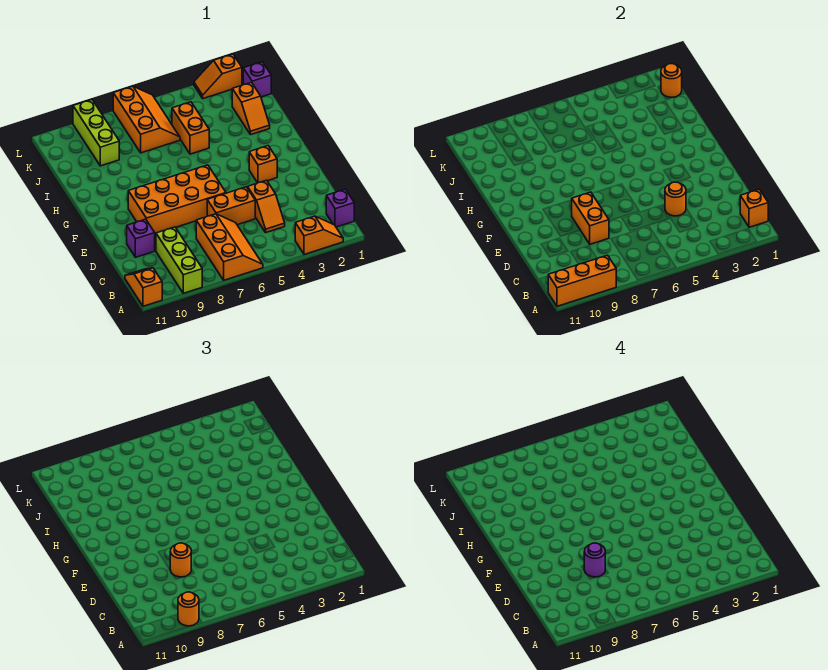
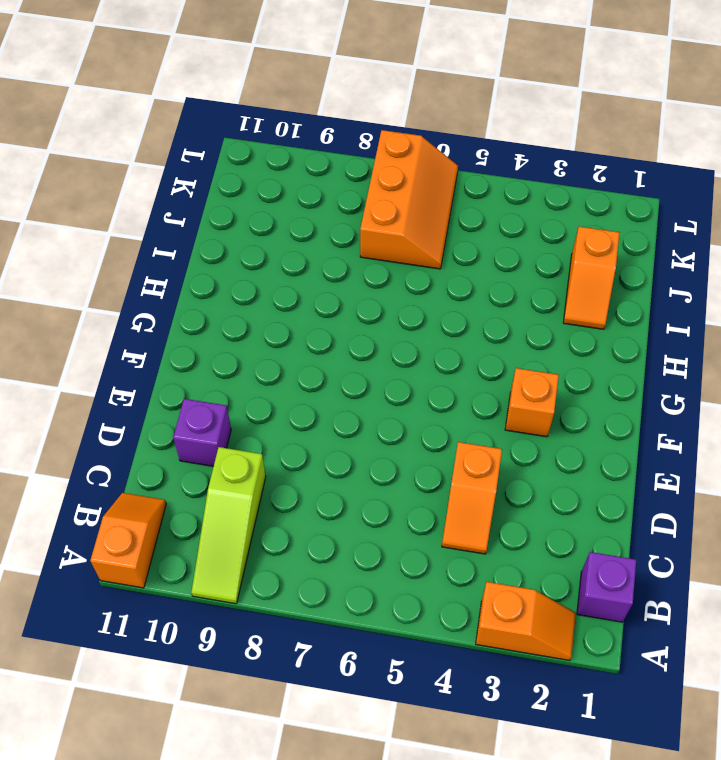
lime 1x3 slope [191,447,266,604] -> lime 1x3 brick [156,227,202,293]
none -> orange 2x3 slope [196,214,263,280]
none -> orange 1x2 brick [207,187,255,225]
none -> orange 2x4 brick [128,165,226,234]

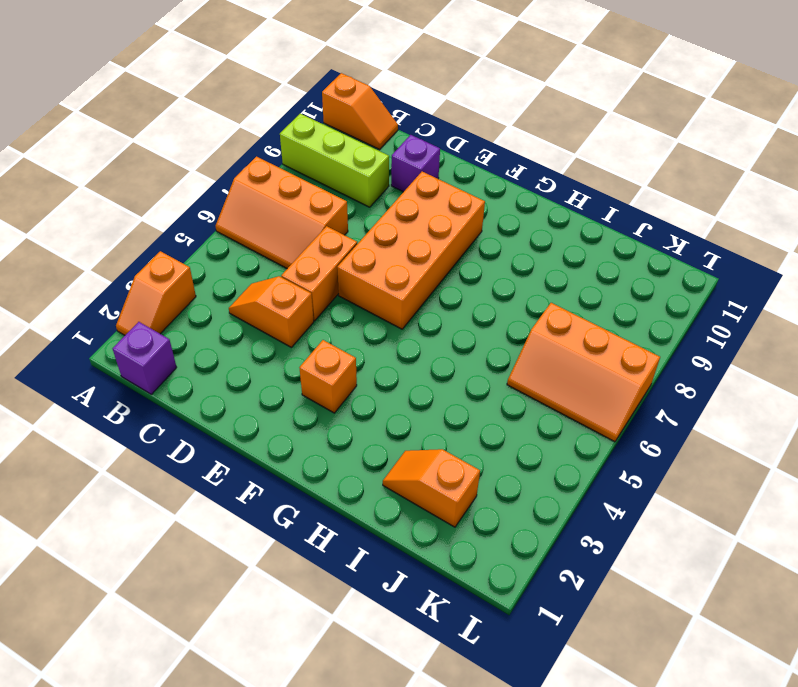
none -> orange 1x2 brick [172,102,209,154]
none -> lime 1x3 brick [73,100,119,166]
none -> purple 1x1 brick [243,62,271,97]

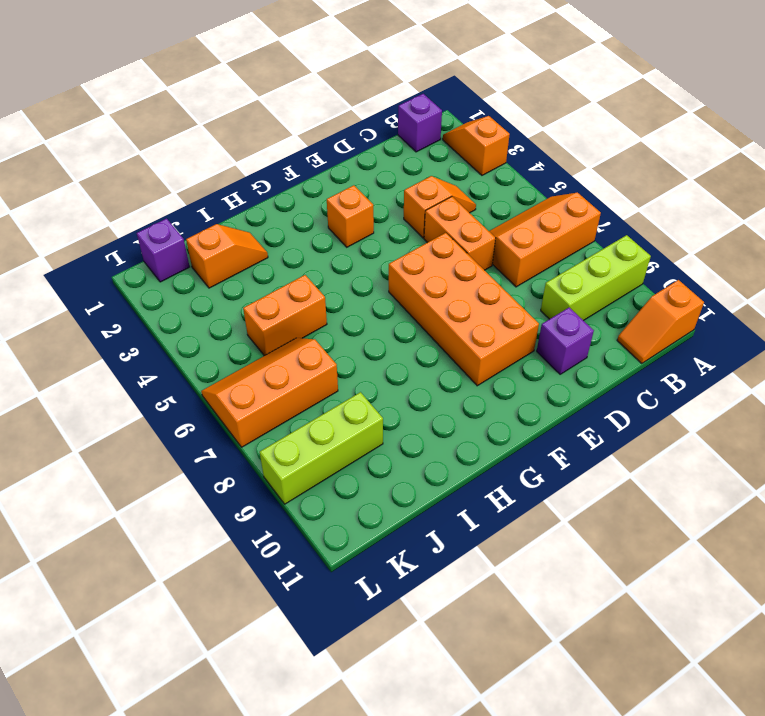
none -> orange 1x2 slope [194,54,242,99]
none -> orange 1x3 brick [548,255,616,306]
none -> orange 1x1 brick [740,189,768,227]

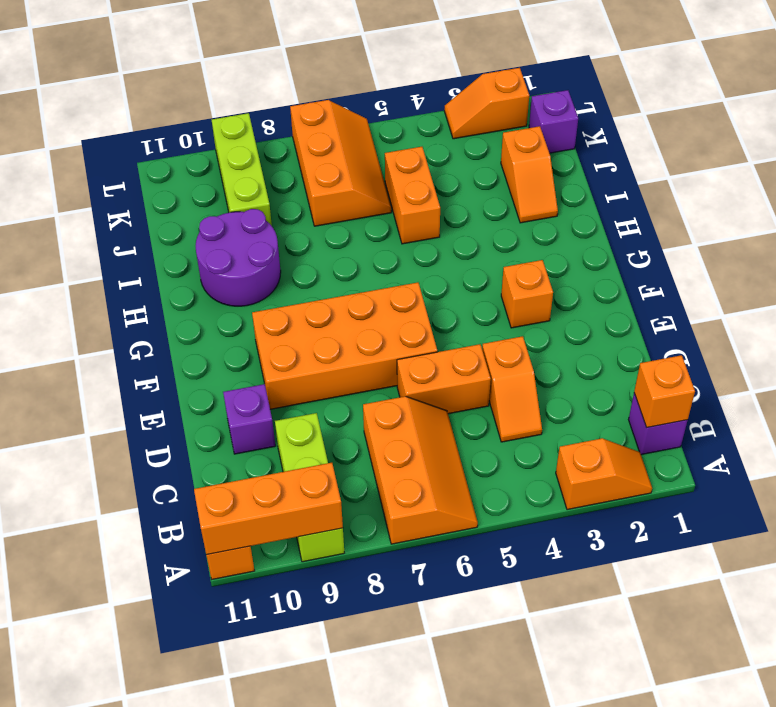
purple 2x2 round brick [196,209,281,306] -> none
none -> orange 1x1 round brick [665,182,686,216]
none -> orange 1x2 brick [572,192,609,244]
none -> orange 1x1 round brick [661,64,682,97]

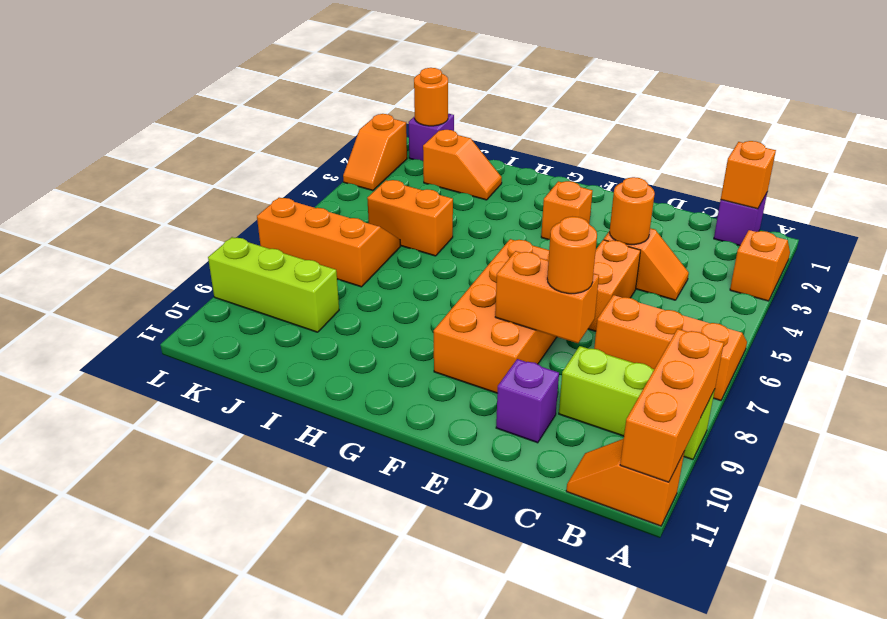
none -> orange 1x1 round brick [178,592,199,626]
none -> purple 1x1 round brick [584,543,605,577]

